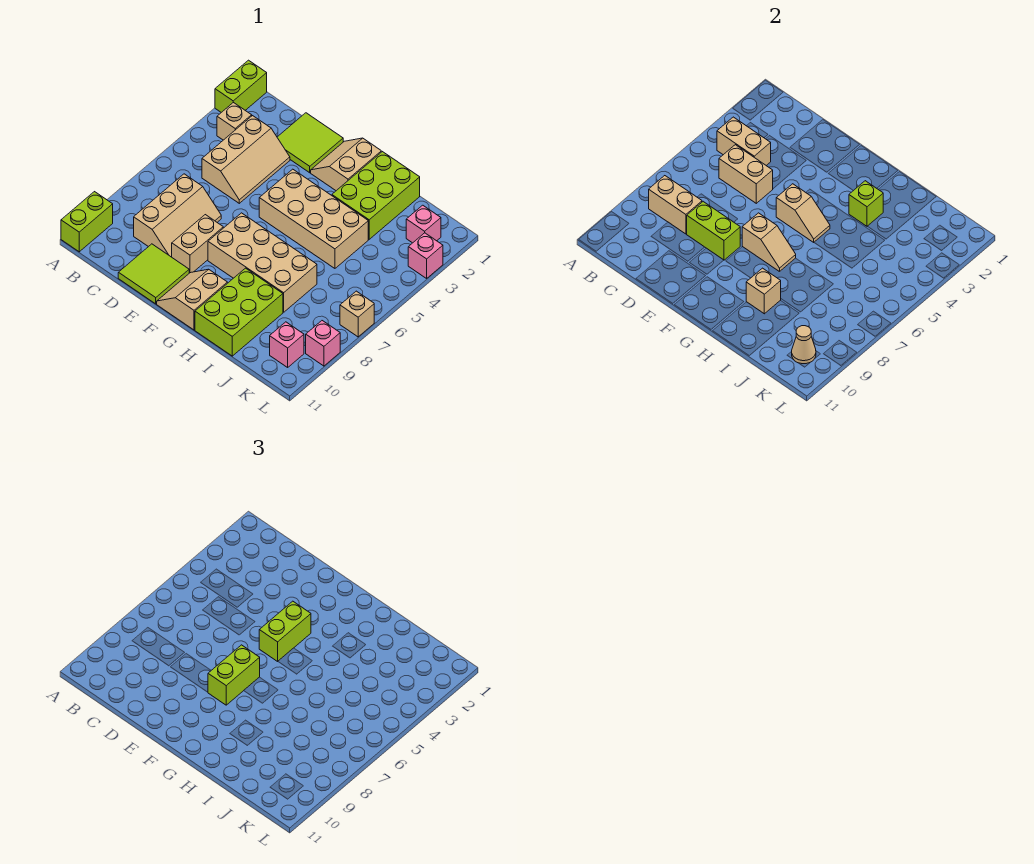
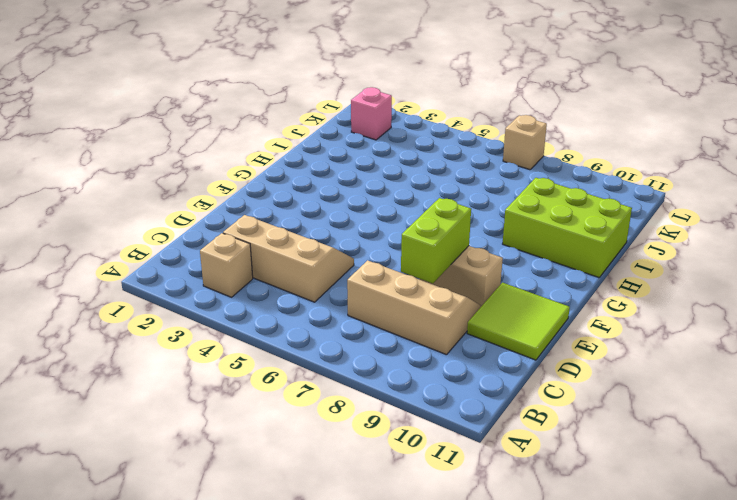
none -> lime 1x2 brick [215,60,267,112]
none -> lime 1x2 brick [61,192,113,252]
none -> lime 2x2 tile [277,113,343,173]
none -> tan 2x2 slope [311,138,381,191]

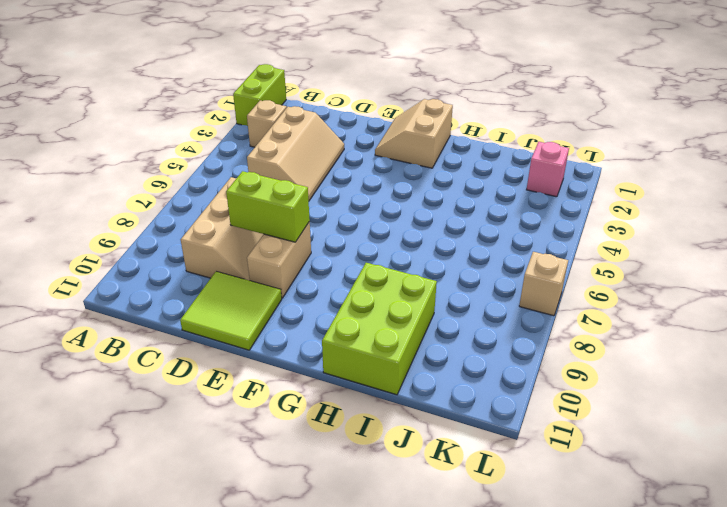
none -> lime 1x2 brick [61,192,113,252]
none -> lime 2x2 tile [277,113,343,173]
none -> tan 2x4 brick [259,169,368,268]
none -> tan 2x4 brick [208,213,317,312]

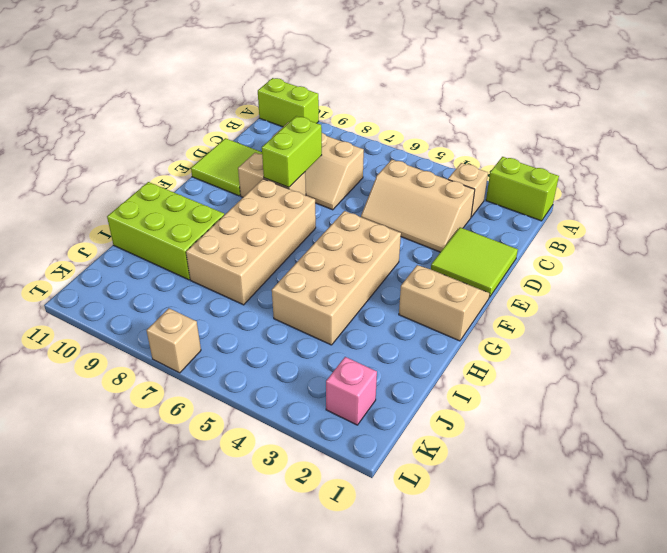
none -> tan 2x2 slope [157,269,227,330]
none -> lime 2x3 brick [332,152,420,239]
none -> pink 1x1 brick [270,322,304,367]
none -> pink 1x1 brick [408,233,443,278]

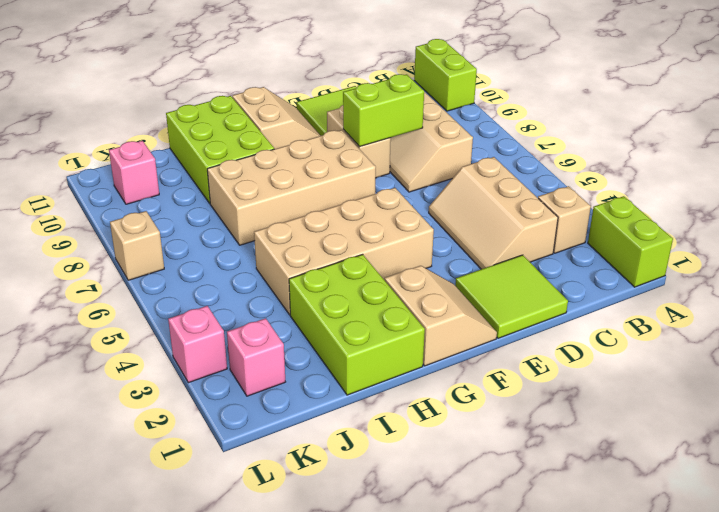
none -> pink 1x1 brick [306,321,340,366]
none -> tan 1x2 brick [717,117,771,165]
none -> tan 1x2 brick [649,176,702,234]
none -> tan 1x2 brick [719,145,773,203]

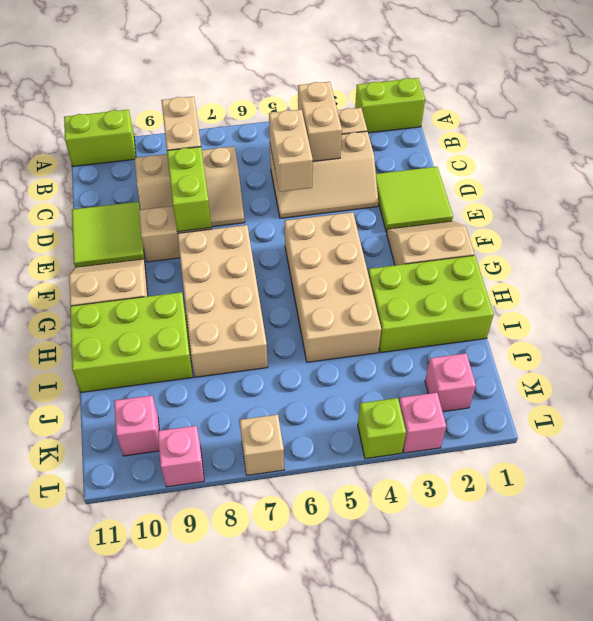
lime 1x1 brick [358,398,406,459] -> lime 1x1 brick moved to [849,181,883,226]
none -> tan 1x2 slope [776,184,830,242]
none -> tan 1x2 slope [742,213,796,272]
none -> tan 1x1 brick [746,268,781,314]
none -> tan 1x1 cone [792,326,816,364]

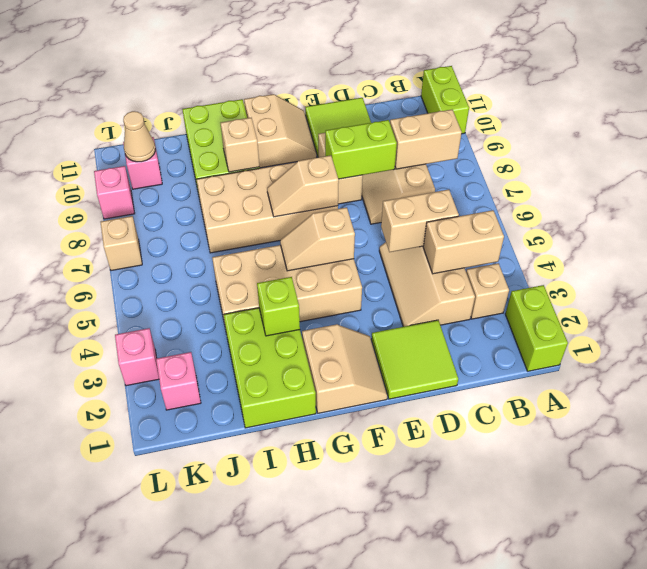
none -> lime 1x2 brick [259,601,311,661]
none -> lime 1x2 brick [208,645,260,705]

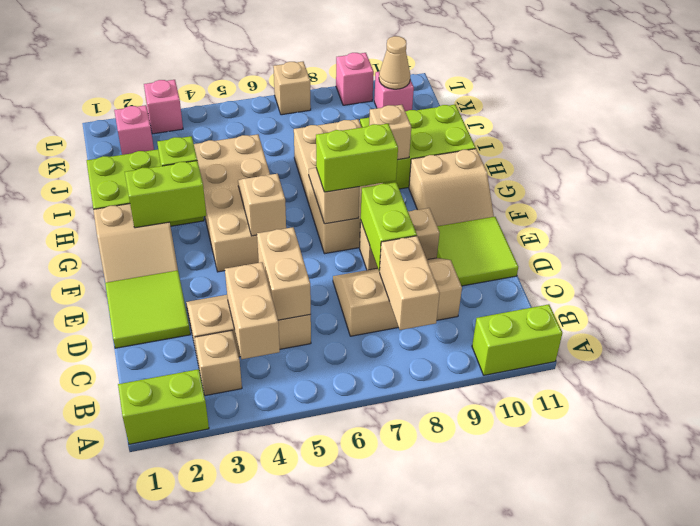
lime 1x2 brick [125,161,206,228] -> lime 1x2 brick moved to [259,601,311,661]

